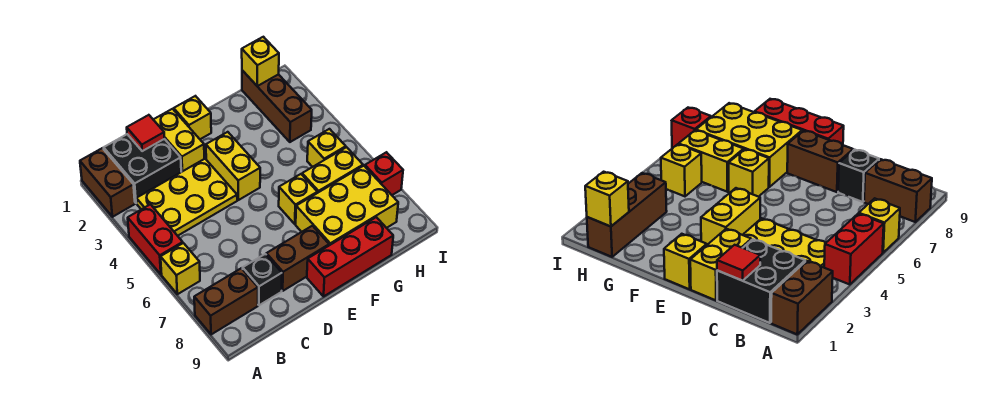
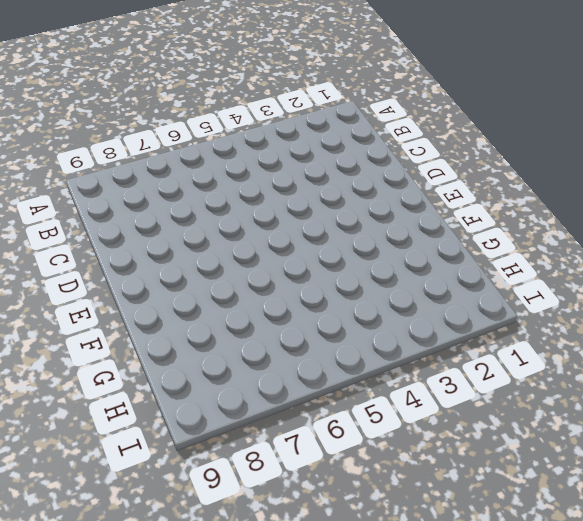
none -> brown 1x2 brick [80,148,135,217]
none -> red 1x2 brick [128,204,183,274]
none -> yellow 1x1 brick [161,243,200,294]

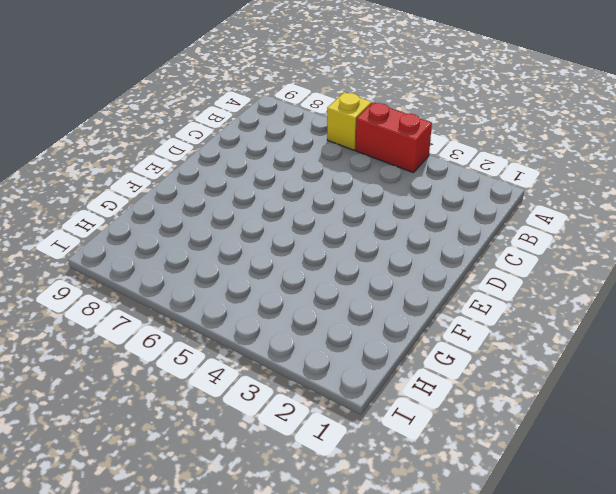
none -> brown 1x2 brick [80,148,135,217]
none -> brown 1x2 brick [194,268,258,335]
none -> black 2x2 brick [104,134,181,203]

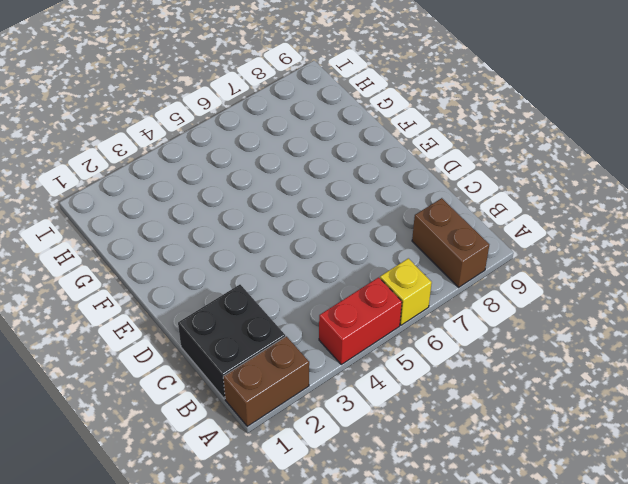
none -> yellow 2x3 plate [136,159,237,236]
none -> black 1x1 brick [243,254,282,305]
none -> yellow 1x2 brick [153,109,204,172]

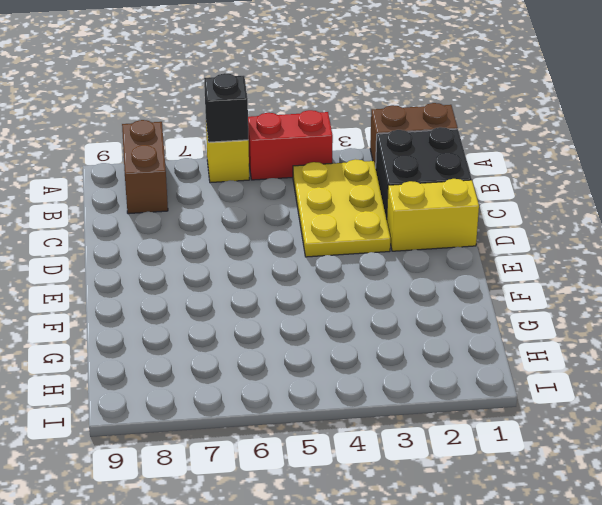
black 1x1 brick [204,73,248,142] -> black 1x1 brick moved to [243,254,282,305]
none -> brown 1x2 brick [266,226,329,291]
none -> yellow 1x1 brick [174,96,211,139]
none -> yellow 1x2 brick [206,132,260,200]

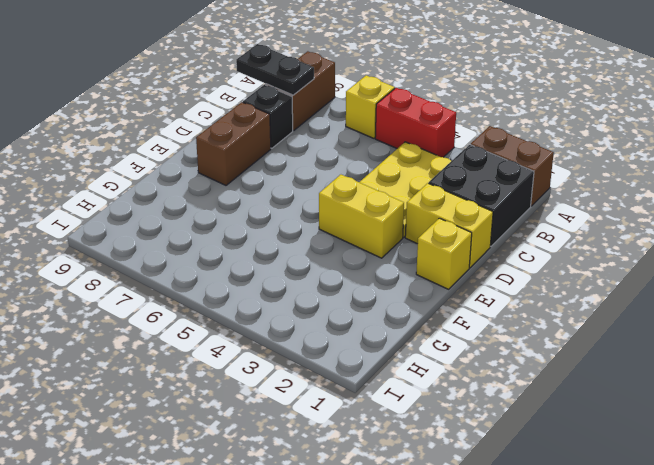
black 1x2 plate [236,44,314,95] -> none
none -> red 1x3 brick [307,217,393,296]
none -> yellow 1x1 brick [279,174,317,224]
none -> yellow 2x3 brick [296,166,398,245]

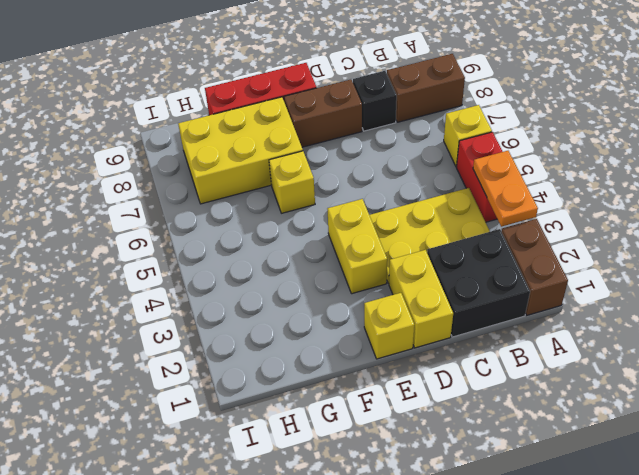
orange 1x2 plate [473,151,538,227] -> none
none -> yellow 1x2 brick [302,147,363,193]
none -> brown 1x3 brick [242,70,312,142]
none -> yellow 1x1 brick [307,129,346,167]

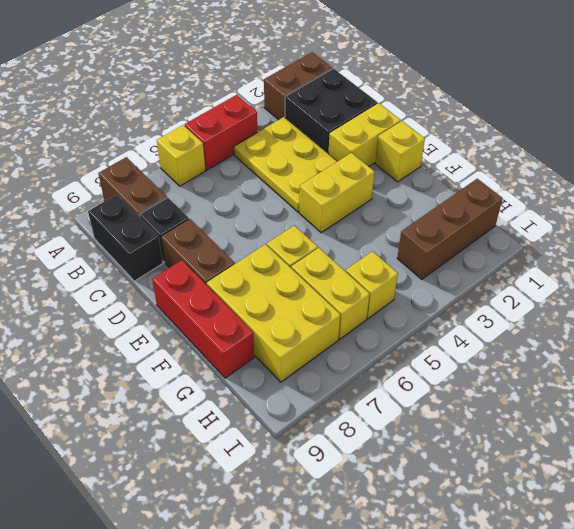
black 1x2 brick [88,194,163,281] -> none
none -> red 1x1 brick [365,152,403,195]
none -> red 1x1 tile [127,115,165,151]
none -> yellow 1x1 brick [242,37,279,86]

